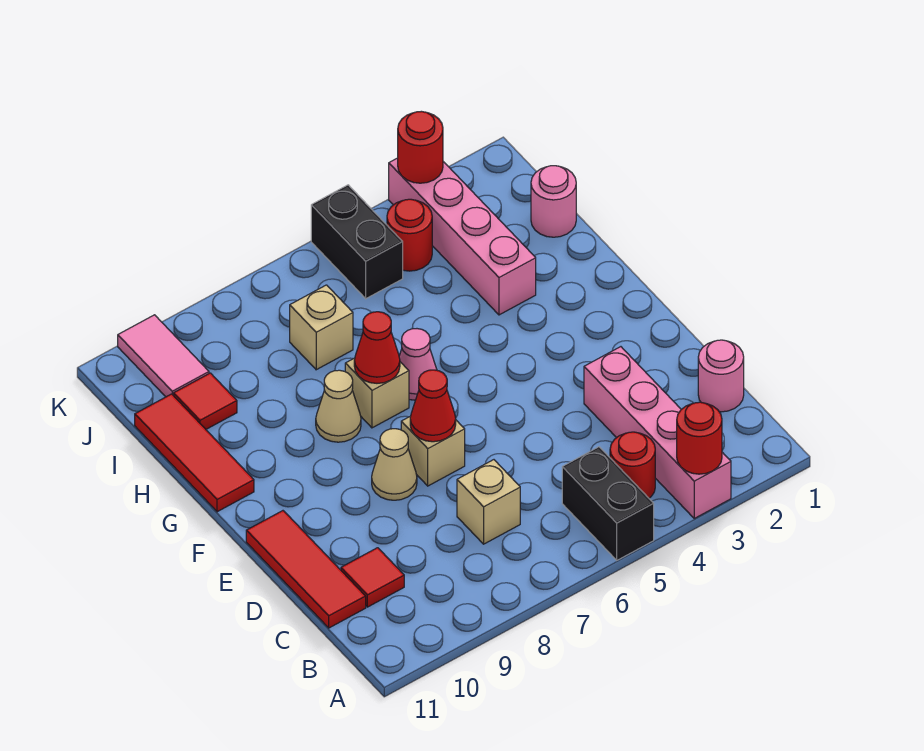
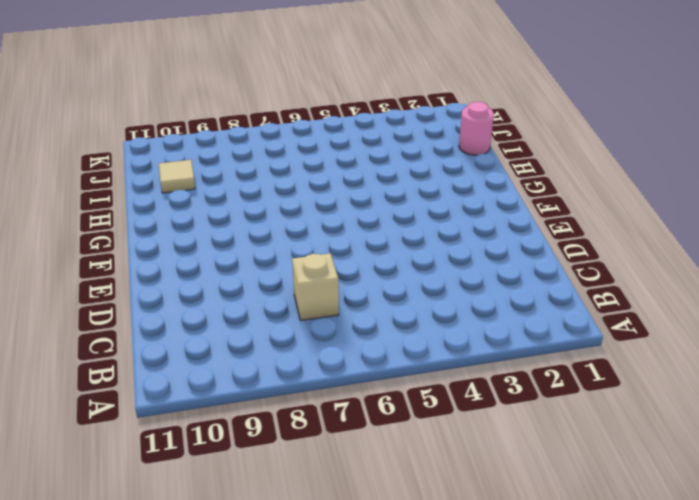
tan 1x1 tile [159,160,195,193] -> red 1x1 tile [174,373,237,429]
none -> pink 1x4 brick [584,347,731,518]
none -> black 1x2 brick [562,447,654,560]
none -> red 1x1 round brick [610,432,655,498]

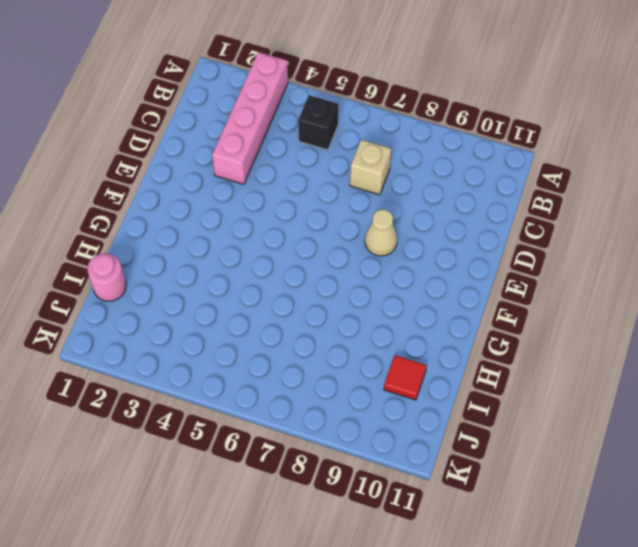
black 1x1 brick [298,95,338,150] -> black 1x2 brick [562,447,654,560]
none -> red 1x1 round brick [610,432,655,498]
none -> pink 1x1 round brick [698,340,744,412]
none -> red 1x1 tile [341,548,404,607]

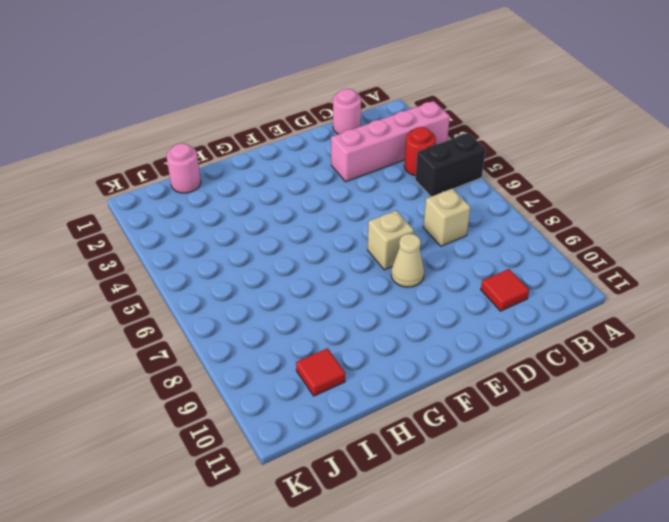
none -> red 1x3 tile [246,511,366,628]
none -> pink 1x1 cone [399,329,437,400]
none -> tan 1x1 brick [345,358,409,428]

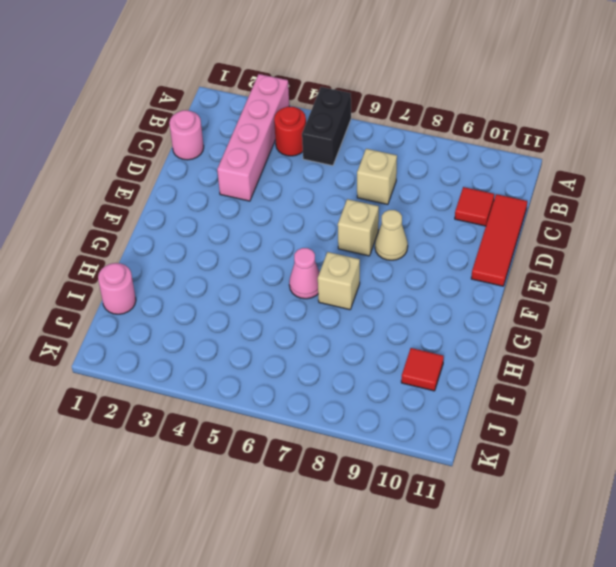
none -> tan 1x1 cone [316,370,361,442]
none -> red 1x3 tile [135,394,254,512]
none -> pink 1x4 brick [389,158,536,315]

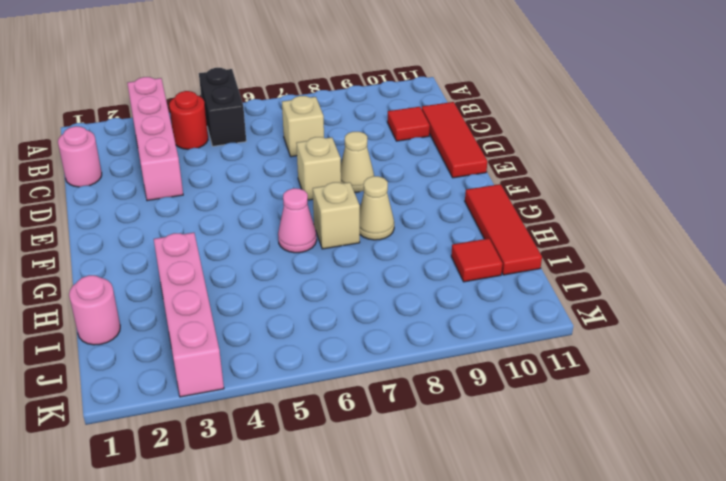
none -> tan 1x1 brick [290,285,353,370]
none -> red 1x1 round brick [387,199,432,271]
none -> black 1x2 brick [311,185,403,299]

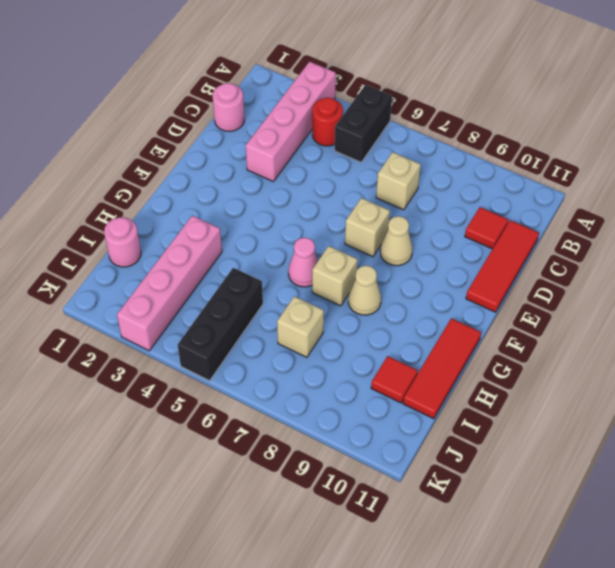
black 1x3 brick [178,268,263,381] -> black 1x2 brick [311,185,403,299]
none -> red 1x1 round brick [387,199,432,271]
none -> pink 1x2 tile [118,315,209,397]
none -> red 1x1 round brick [677,402,722,474]

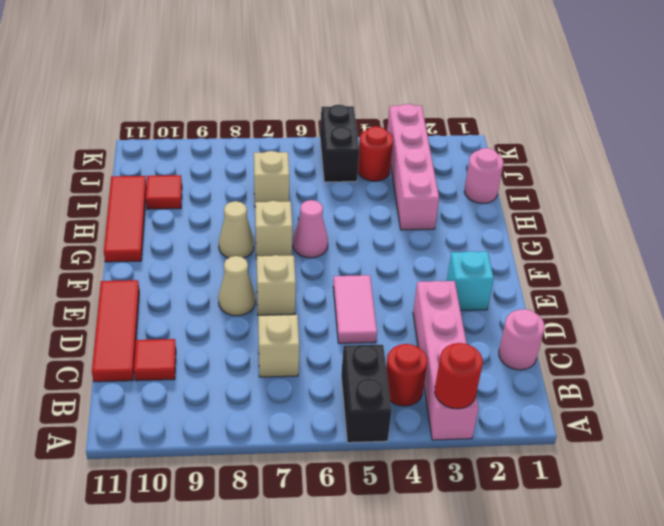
pink 1x2 tile [333,275,377,343] -> pink 1x2 tile moved to [118,315,209,397]
cyan 1x1 brick [447,251,494,310] -> none
none -> red 1x1 cone [410,370,456,442]
none -> red 1x1 cone [354,312,400,383]
none -> red 1x1 round brick [398,111,443,183]

